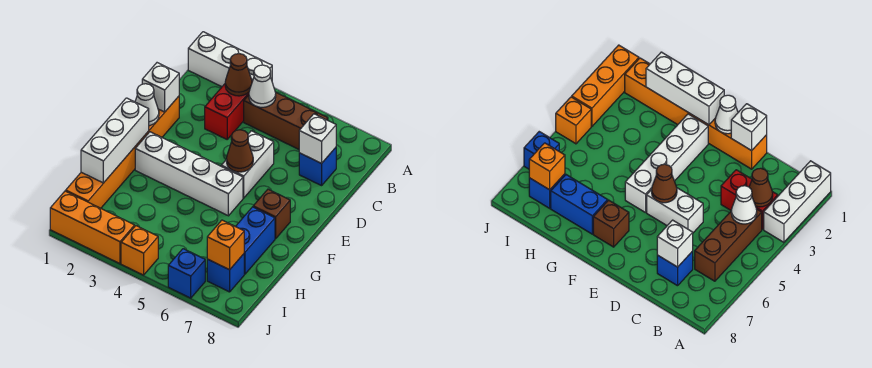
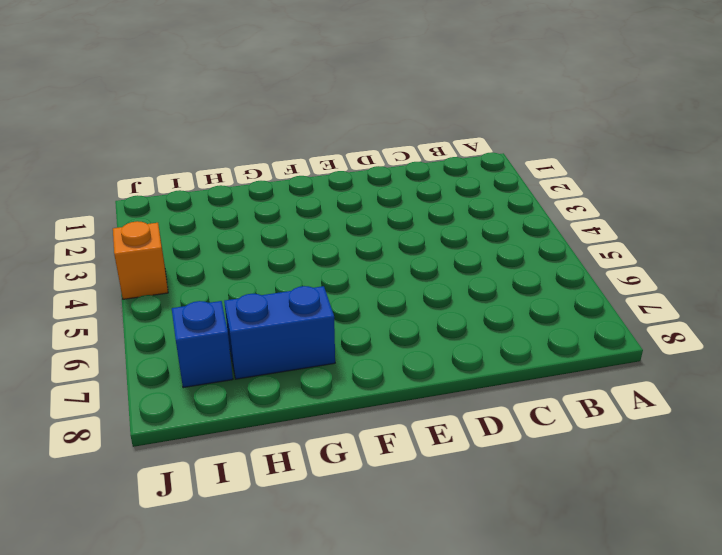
none -> white 1x3 brick [188,32,272,87]
none -> red 1x2 brick [205,84,249,139]
none -> brown 1x3 brick [244,92,328,149]

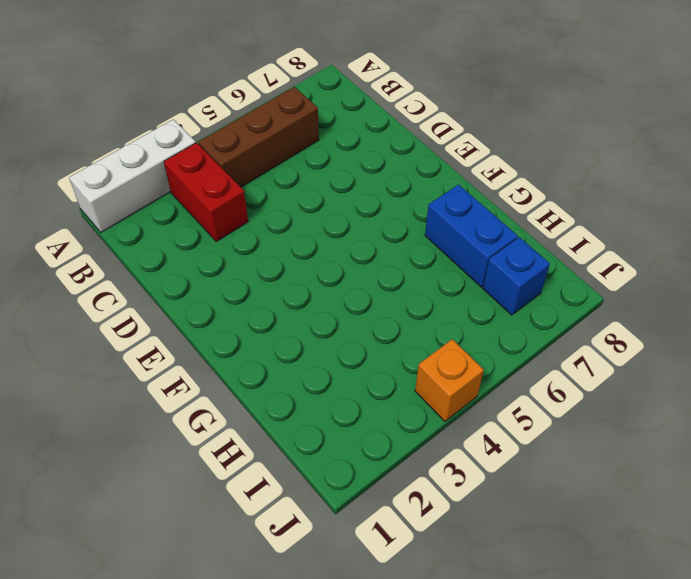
none -> blue 1x1 brick [299,148,336,186]
none -> orange 1x6 brick [66,96,179,208]
none -> white 1x2 brick [221,131,274,198]

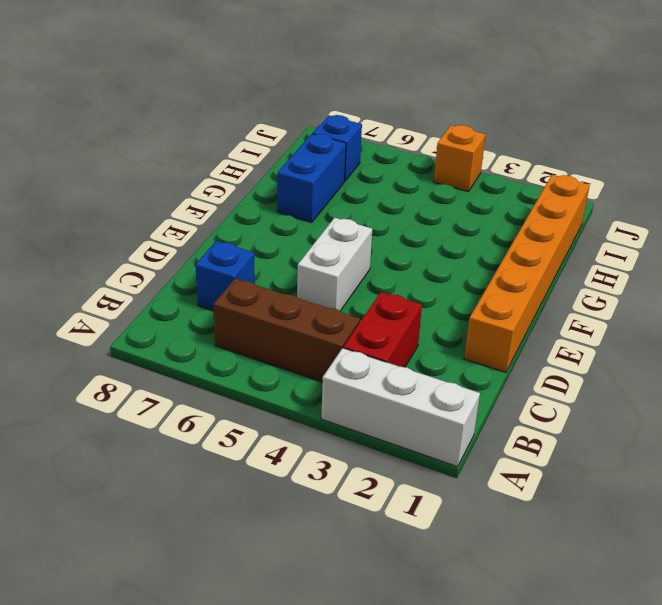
none -> white 1x4 brick [135,132,243,216]
none -> brown 1x1 brick [253,189,290,239]
none -> orange 1x3 brick [50,191,135,264]

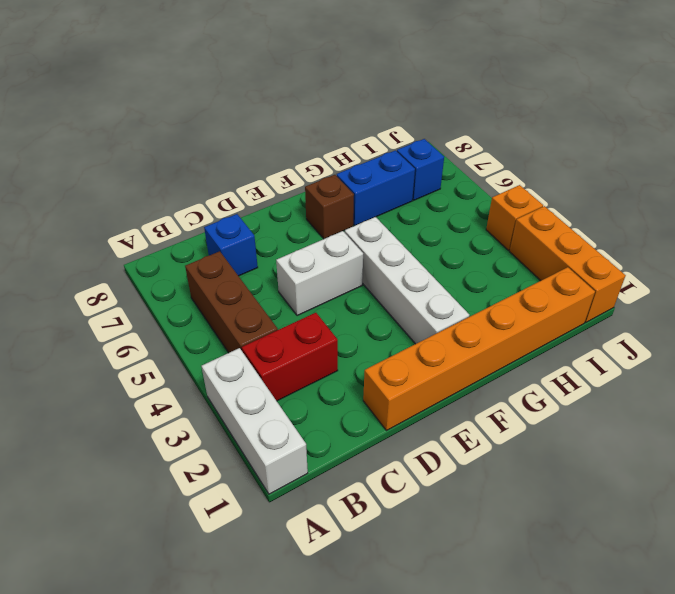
none -> blue 1x1 brick [168,249,205,298]
none -> brown 1x1 cone [225,54,252,96]
none -> white 1x1 cone [249,65,276,107]

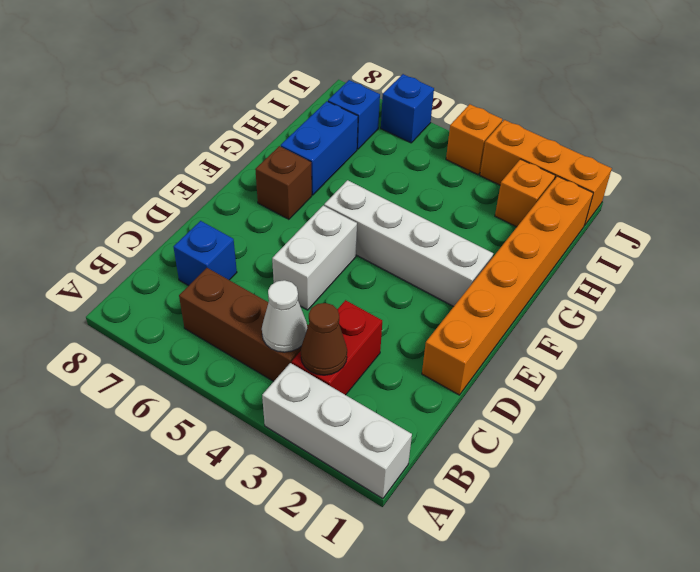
orange 1x1 brick [495,159,555,227] -> orange 1x1 brick moved to [207,220,244,270]
none -> white 1x1 brick [299,114,336,163]
none -> white 1x1 brick [142,63,179,112]
none -> white 1x1 cone [135,84,159,126]

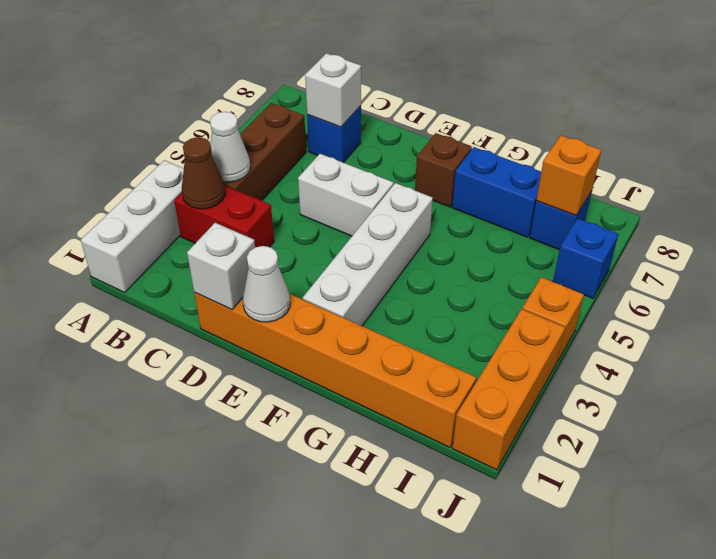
none -> brown 1x1 cone [227,130,253,172]
none -> white 1x3 brick [81,98,149,183]

